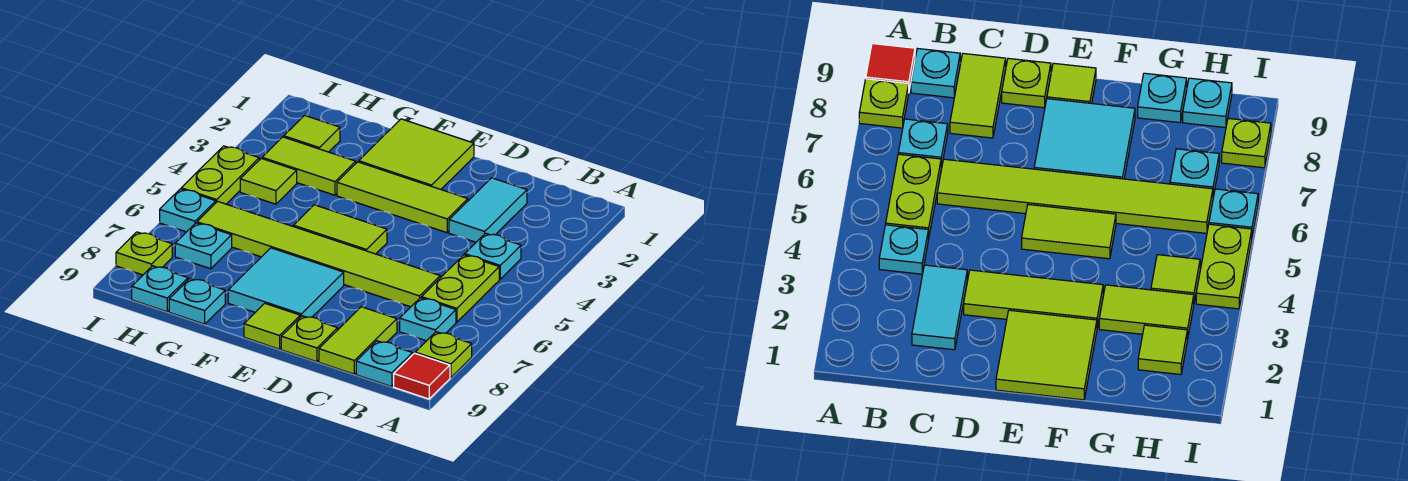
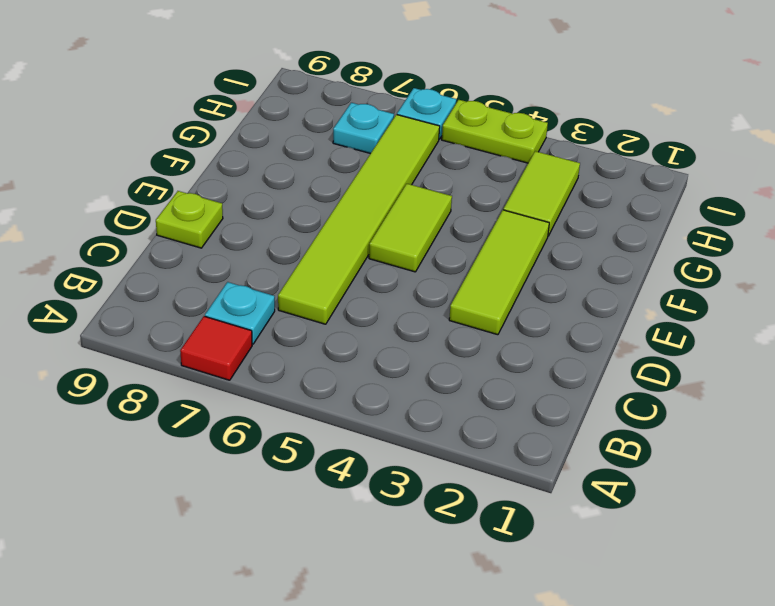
red 1x1 tile [180,316,252,380] -> red 1x1 tile moved to [394,353,450,399]
none -> lime 1x1 plate [415,332,472,378]
none -> cyan 1x1 plate [465,233,521,279]
none -> lime 1x2 plate [421,255,499,322]

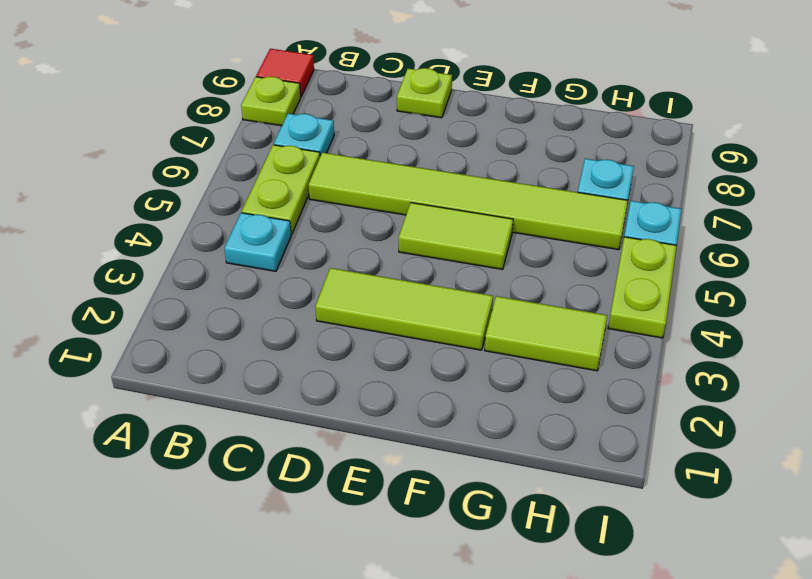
none -> cyan 1x1 plate [356,341,413,387]
none -> cyan 1x2 tile [449,178,527,242]
none -> lime 1x2 tile [319,307,397,374]

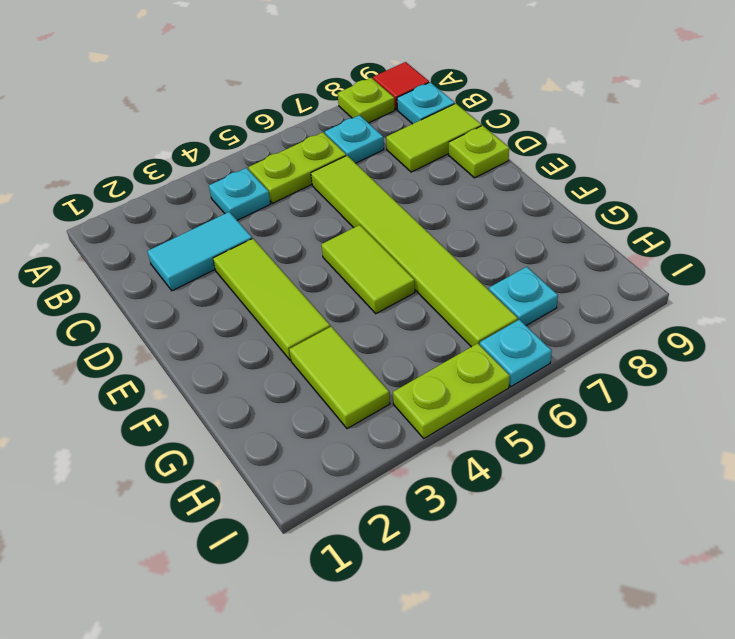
none -> lime 2x2 tile [359,119,474,189]
none -> cyan 2x2 tile [228,248,344,317]
none -> lime 1x1 tile [244,303,300,349]

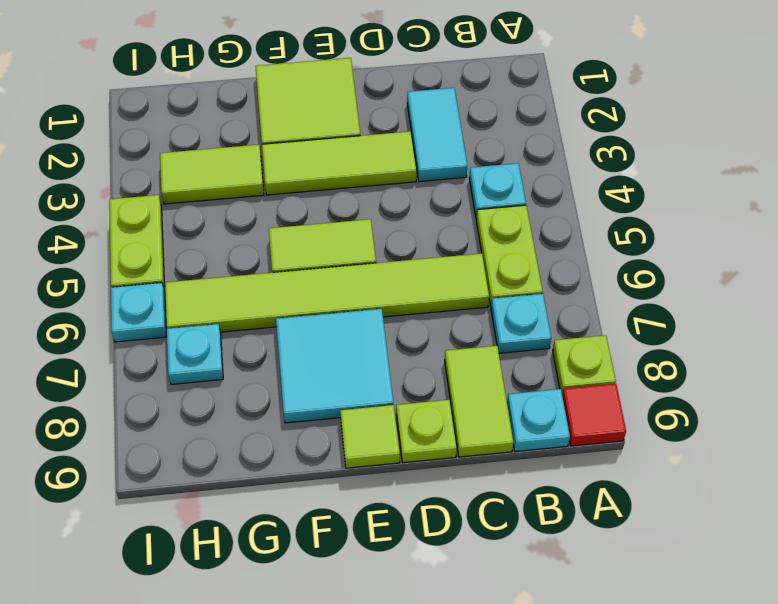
none -> cyan 1x1 plate [169,278,225,324]
none -> lime 1x1 tile [284,115,340,152]
none -> lime 1x1 tile [240,158,297,204]

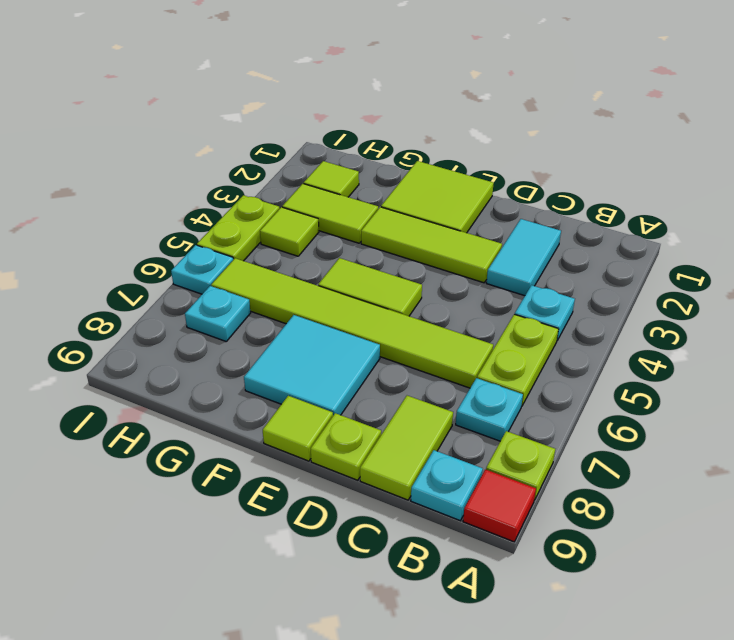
none -> cyan 1x1 plate [169,278,225,324]
none -> cyan 1x1 plate [132,266,188,312]
none -> lime 1x1 plate [116,232,172,275]

